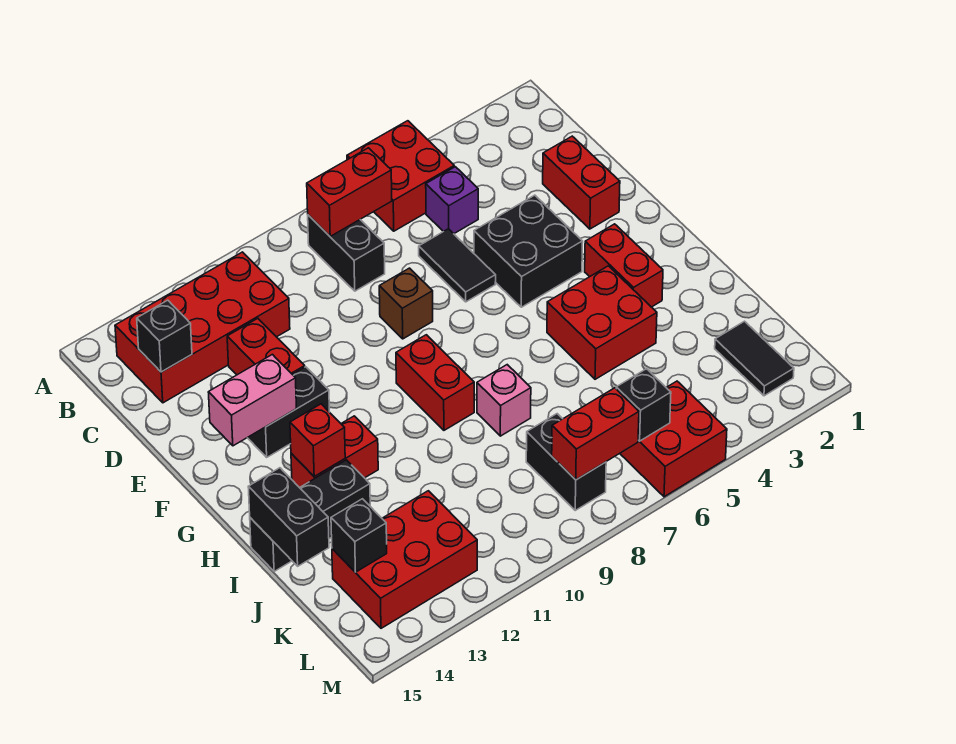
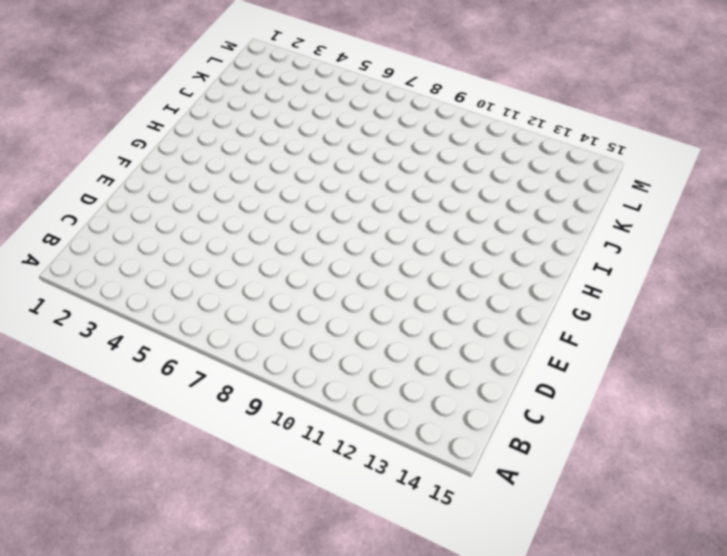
none -> red 2x2 brick [347,121,454,231]
none -> black 1x2 brick [308,215,385,291]
none -> red 2x4 brick [115,252,290,403]

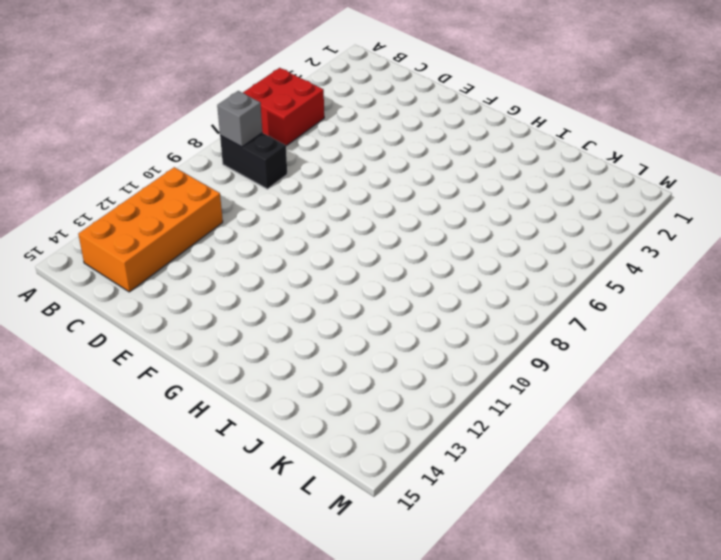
grey 1x1 brick [217,91,262,147] -> red 1x2 brick [307,148,392,236]
orange 2x4 brick [78,167,223,292] -> red 2x4 brick [115,252,290,403]
none -> purple 1x1 brick [426,167,478,234]
none -> red 1x2 brick [543,136,620,229]
none -> black 1x2 tile [419,229,496,302]

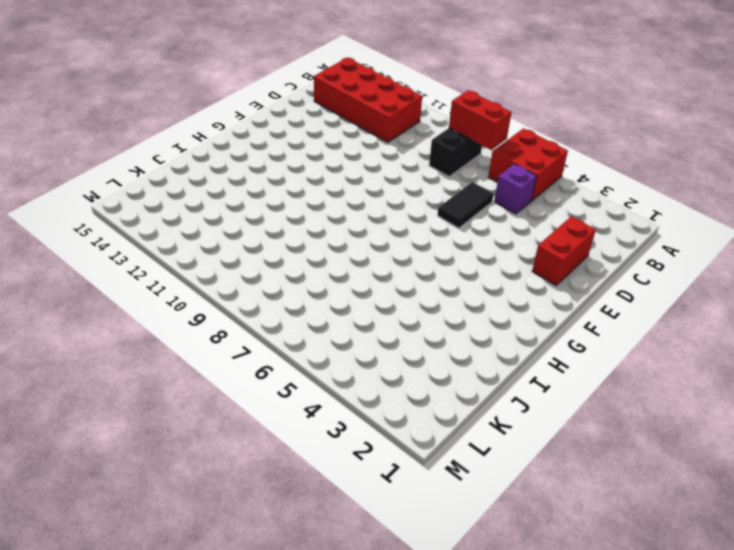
none -> red 1x2 brick [227,318,305,375]
none -> black 2x2 brick [474,195,583,307]
none -> brown 1x1 brick [379,268,433,339]

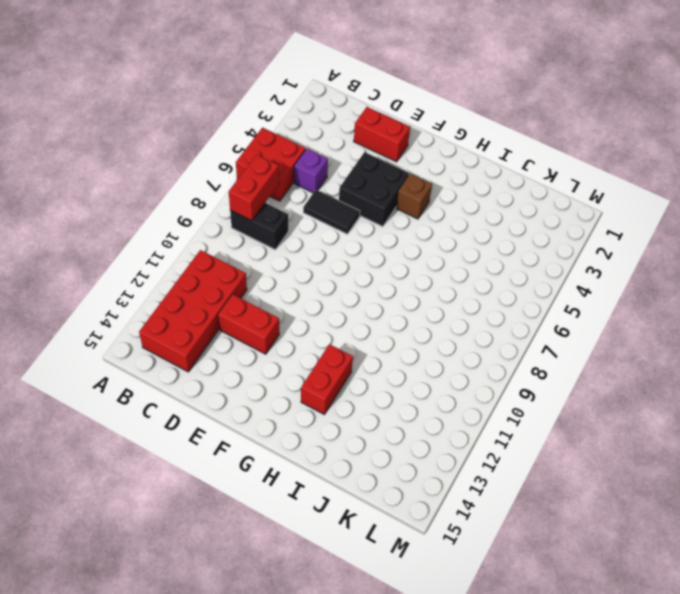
brown 1x1 brick [396,174,432,219] -> brown 1x1 brick moved to [379,268,433,339]
none -> black 1x2 brick [248,367,329,457]
none -> red 1x2 brick [585,224,663,307]
none -> red 1x2 brick [396,335,474,430]

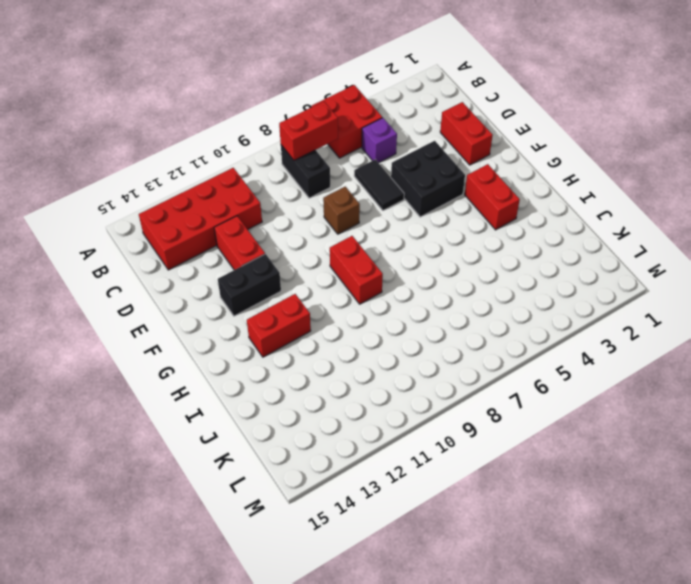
none -> red 2x2 brick [547,266,657,379]
none -> pink 1x1 brick [477,365,531,436]
none -> black 1x3 brick [250,460,370,572]

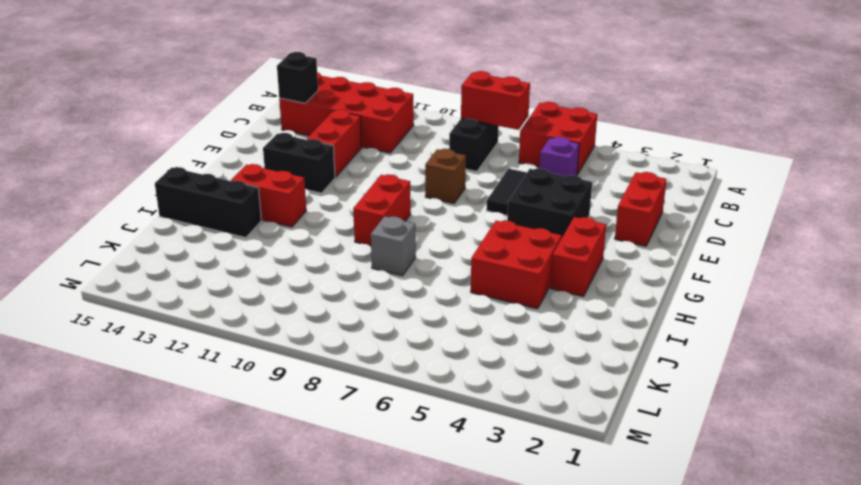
grey 1x1 brick [371,216,416,276] -> pink 1x1 brick [477,365,531,436]
none -> black 1x2 tile [715,321,794,396]
none -> black 1x2 brick [526,414,606,510]
none -> red 2x3 brick [332,491,477,628]

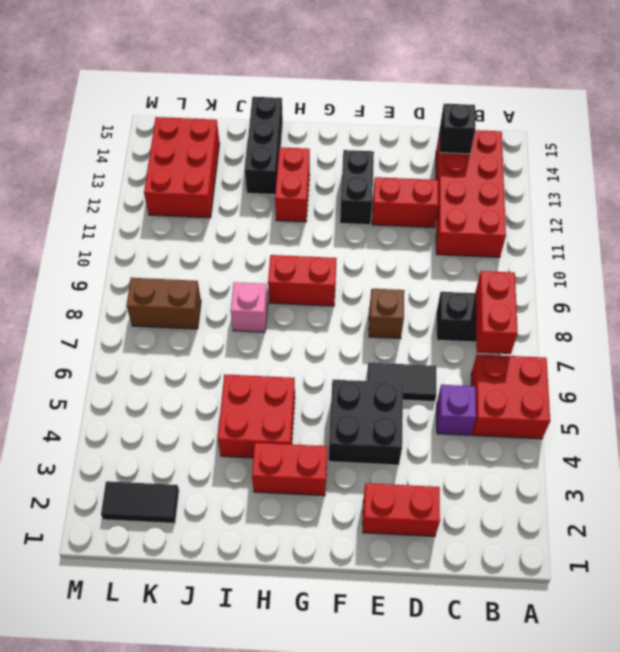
brown 1x2 brick [126,278,201,329] -> black 1x2 brick [526,414,606,510]
none -> red 2x2 brick [620,381,727,497]
none -> pink 1x2 brick [208,354,297,446]
none -> red 1x1 brick [290,404,345,477]

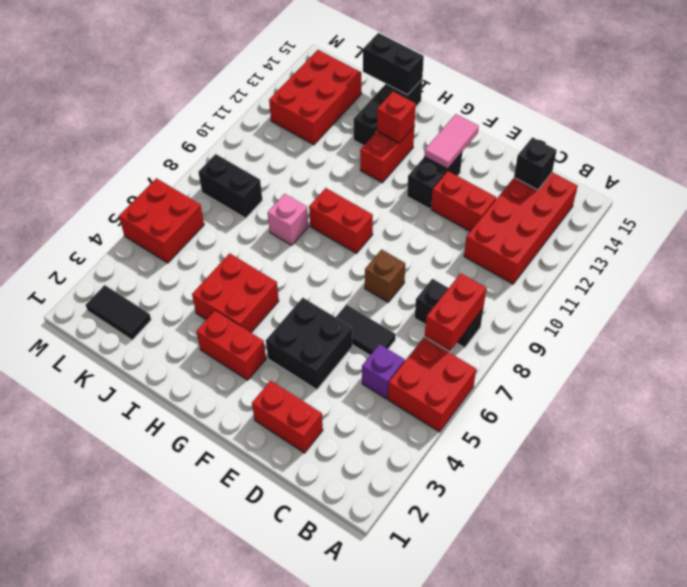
pink 1x2 tile [424,114,479,169] -> pink 1x2 brick [208,354,297,446]
none -> black 1x1 brick [331,499,387,572]
none -> black 1x1 brick [616,369,671,441]
none -> red 1x2 brick [552,388,639,480]

